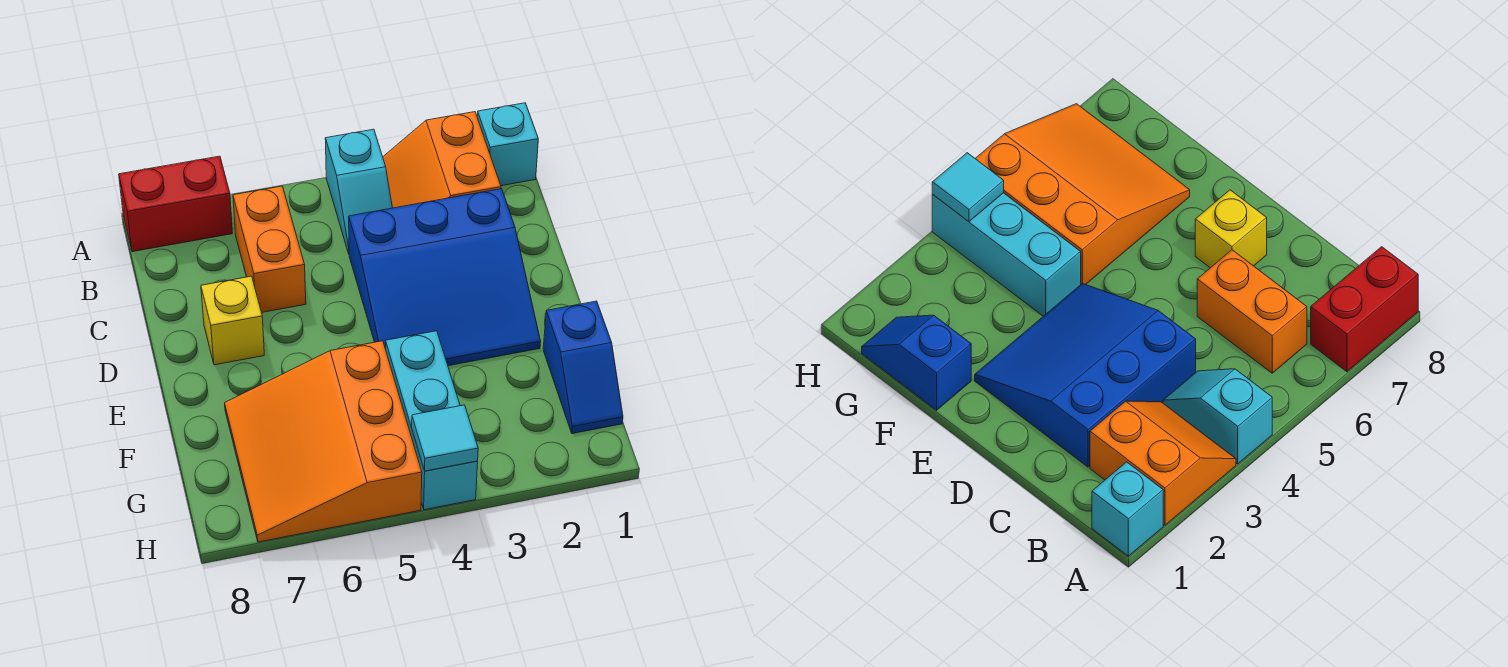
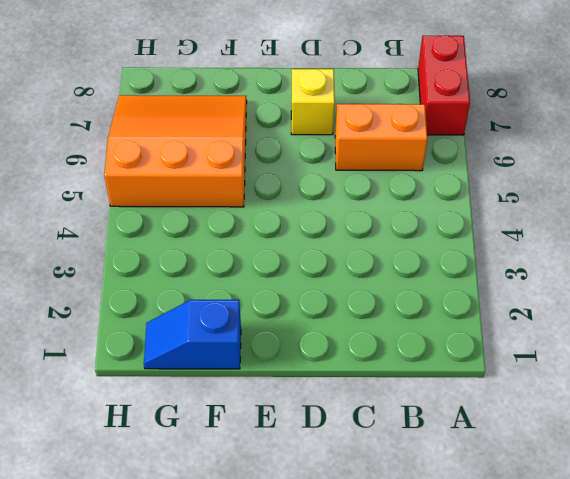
none -> cyan 1x1 brick [477,103,538,186]
none -> orange 2x2 slope [383,112,501,208]

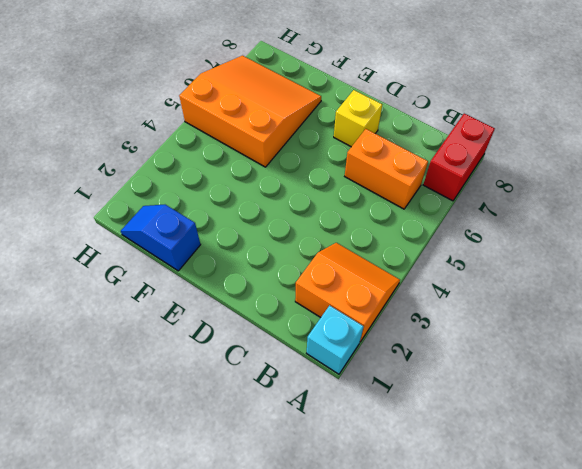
none -> cyan 1x2 slope [325,129,392,254]
none -> blue 3x3 slope [349,189,541,366]

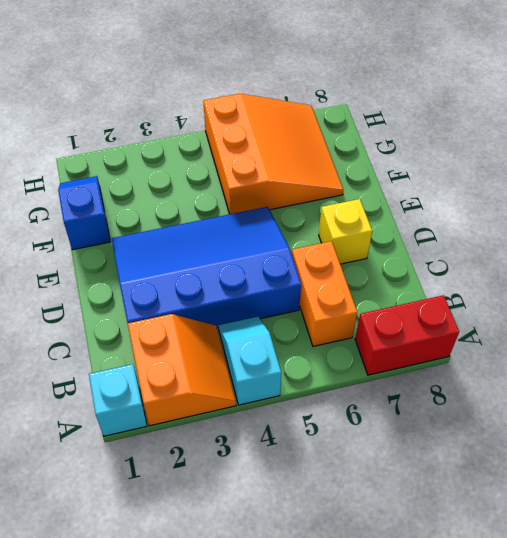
blue 3x4 slope [112,207,301,328] -> blue 3x3 slope [349,189,541,366]
none -> cyan 1x3 brick [386,331,478,510]
none -> cyan 1x1 tile [412,405,478,471]

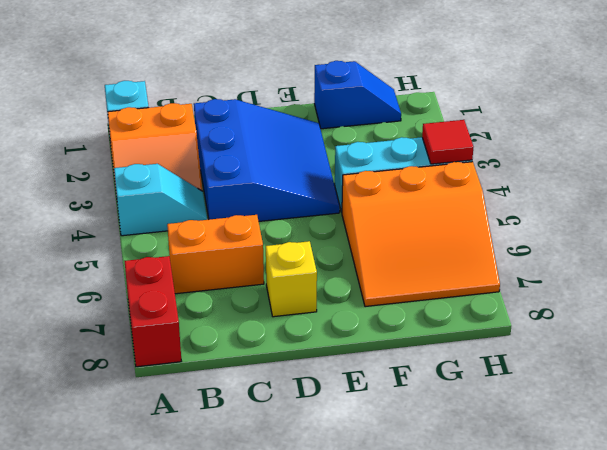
red 1x1 tile [422,120,473,164] -> cyan 1x1 tile [412,405,478,471]

